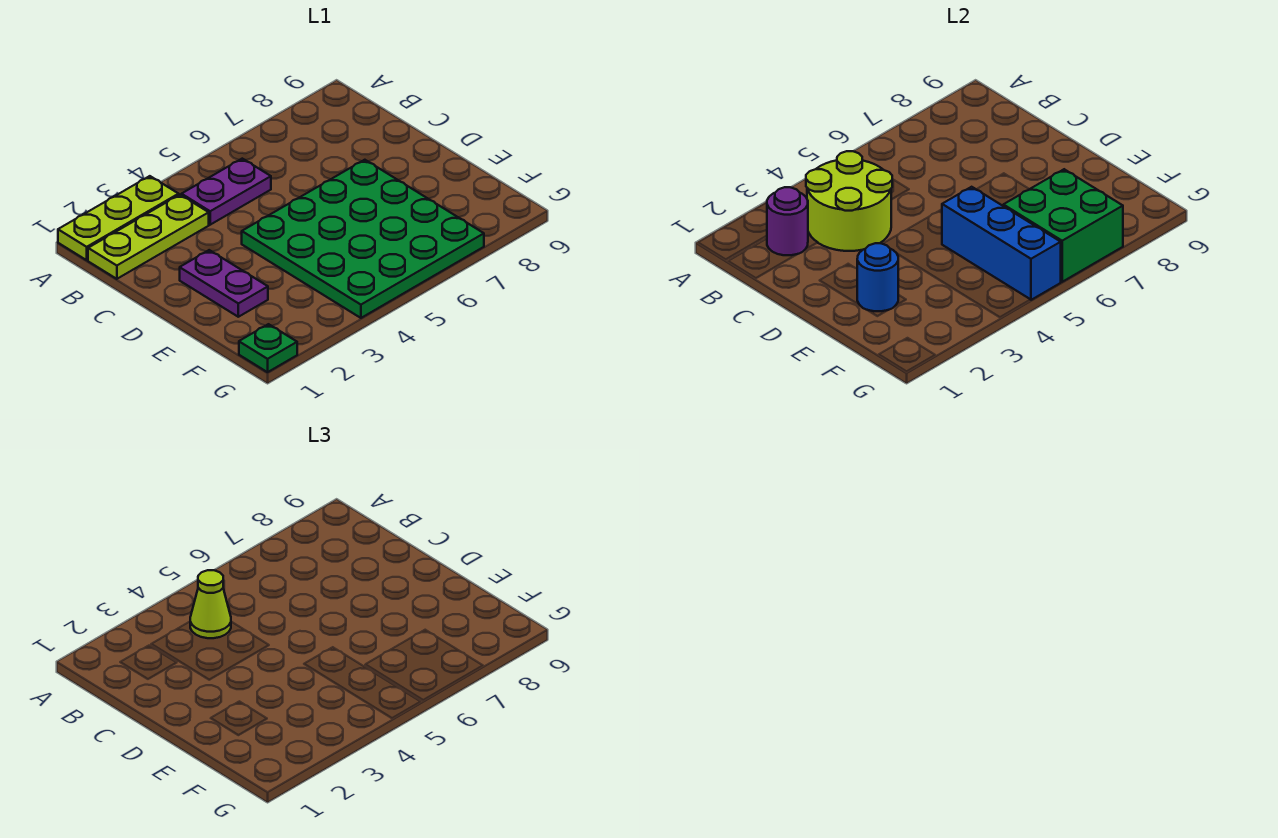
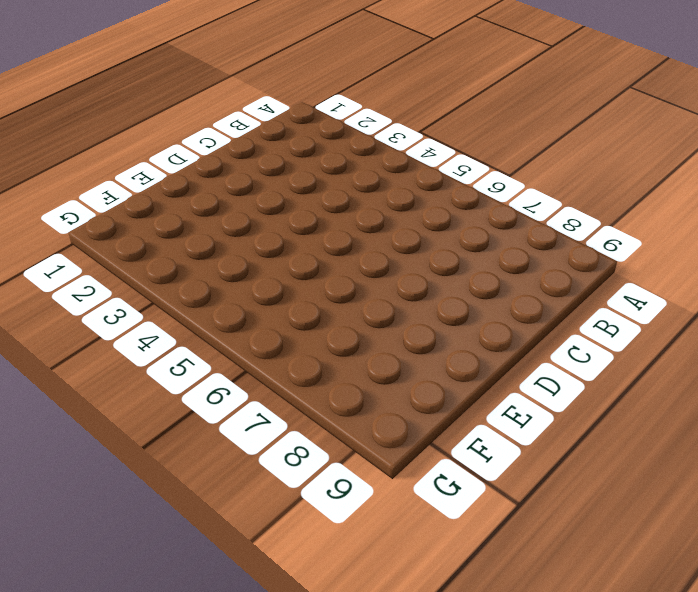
none -> lime 1x3 plate [58,176,179,260]
none -> lime 1x3 plate [88,195,209,279]
none -> purple 1x2 plate [182,159,271,225]

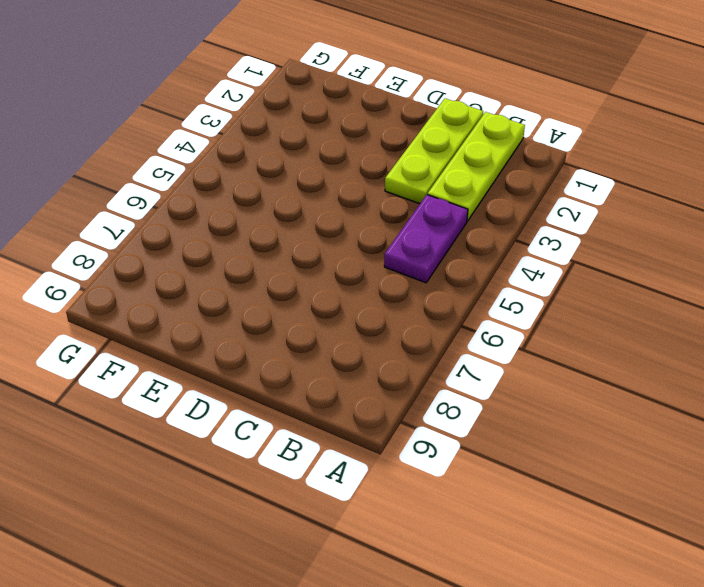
lime 1x3 plate [385,98,483,204] -> lime 1x3 plate moved to [58,176,179,260]
none -> purple 1x2 plate [180,250,268,317]
none -> green 4x4 plate [242,160,484,318]
none -> green 1x1 plate [239,324,297,372]

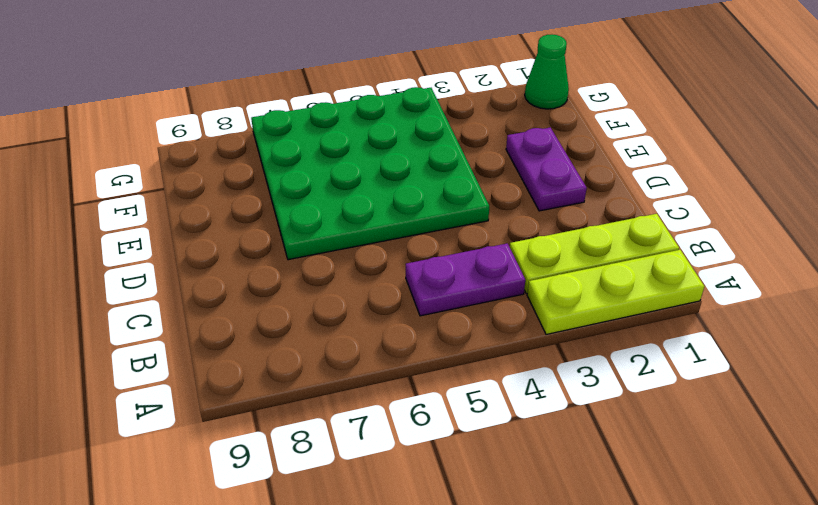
green 1x1 cone [525,34,569,109] -> green 1x1 plate [239,324,297,372]
none -> purple 1x1 round brick [767,187,808,255]
none -> lime 2x2 round brick [806,151,892,251]
none -> blue 1x1 round brick [857,243,898,311]

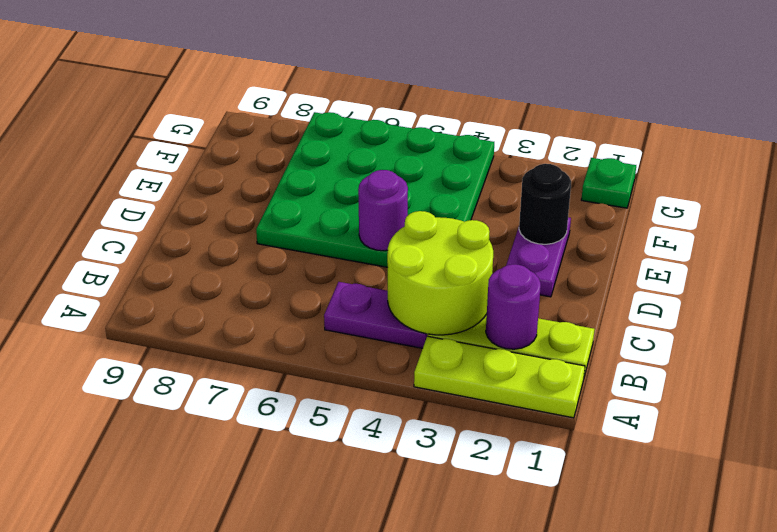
purple 1x1 round brick [358,170,408,251] -> none
black 1x1 round brick [519,164,571,244] -> blue 1x1 round brick [857,243,898,311]
none -> blue 1x3 brick [942,187,1061,300]
none -> green 2x2 brick [1003,169,1123,282]
none -> lime 1x1 cone [190,570,231,638]

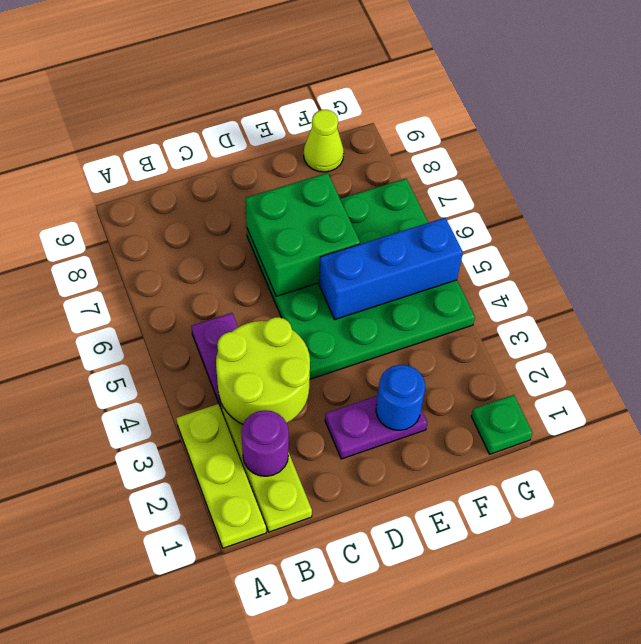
green 2x2 brick [246,173,360,296] -> green 2x2 brick moved to [1003,169,1123,282]
lime 1x1 cone [304,110,344,172] -> lime 1x1 cone moved to [190,570,231,638]

